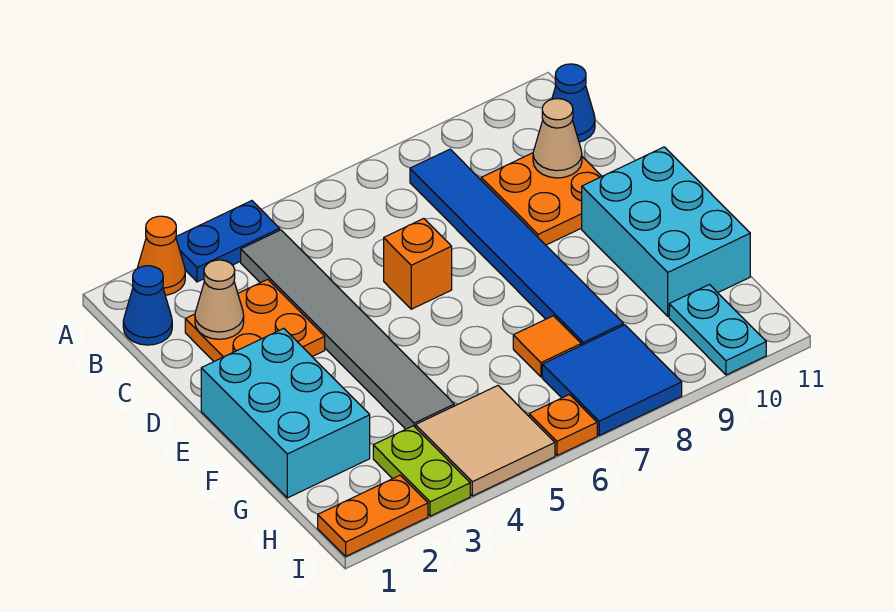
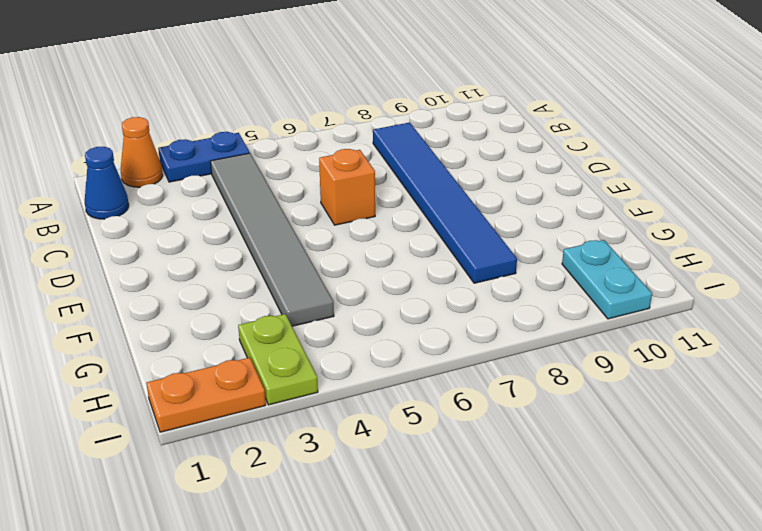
none -> blue 1x1 cone [552,64,595,142]
none -> orange 2x2 plate [185,279,325,361]
none -> orange 2x2 plate [481,153,602,245]

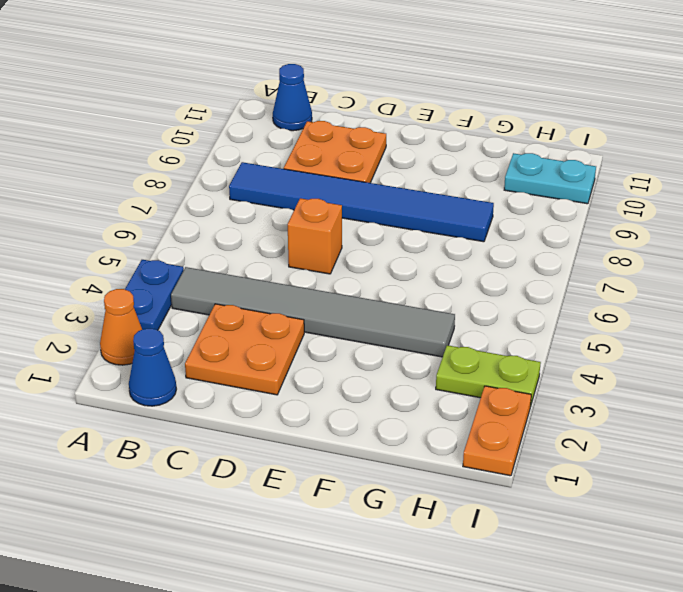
none -> cyan 2x3 brick [201,328,370,498]
none -> cyan 2x3 brick [582,147,750,316]
none -> orange 1x1 tile [513,316,581,377]

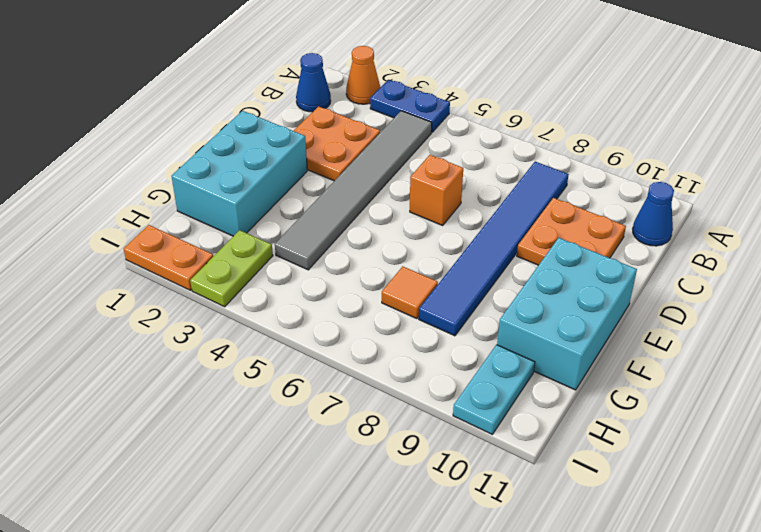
none -> tan 2x2 tile [416,386,555,496]
none -> blue 2x2 tile [542,325,682,435]
none -> orange 1x1 plate [529,395,597,456]

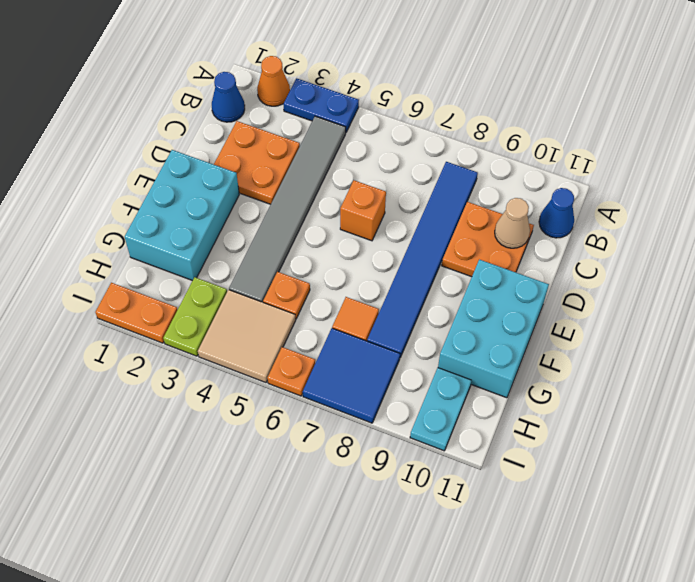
orange 1x1 plate [263,272,310,319] -> none
none -> tan 1x1 cone [195,260,244,339]

